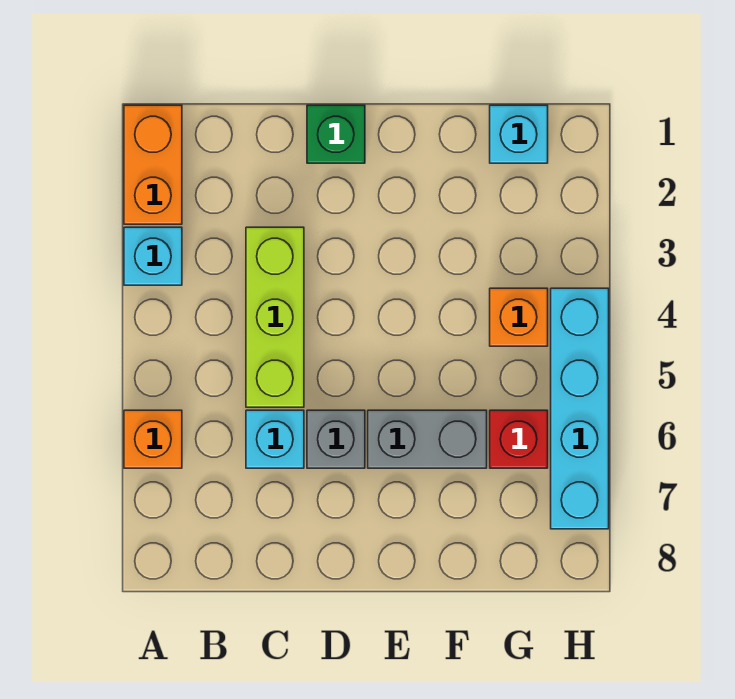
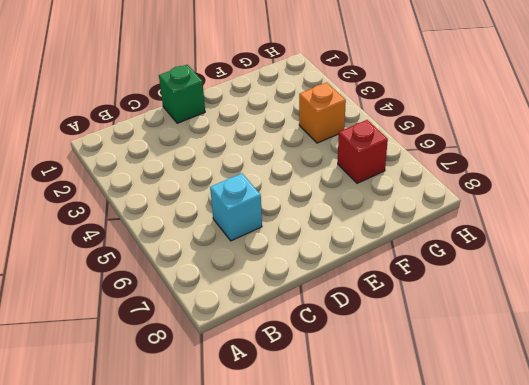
none -> orange 1x2 brick [124,105,182,224]
none -> cyan 1x1 brick [124,227,182,285]
none -> orange 1x1 brick [124,410,182,468]

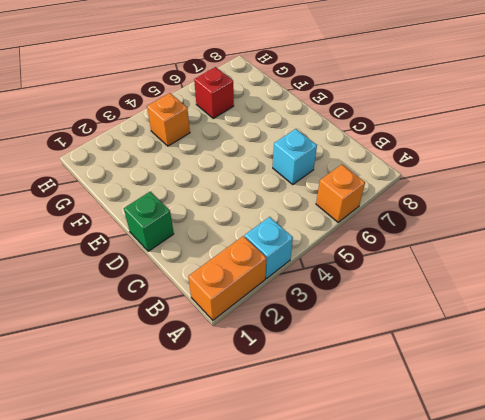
none -> lime 1x3 brick [246,227,304,407]
none -> grey 1x1 brick [307,410,365,468]
none -> grey 1x2 brick [368,410,487,468]

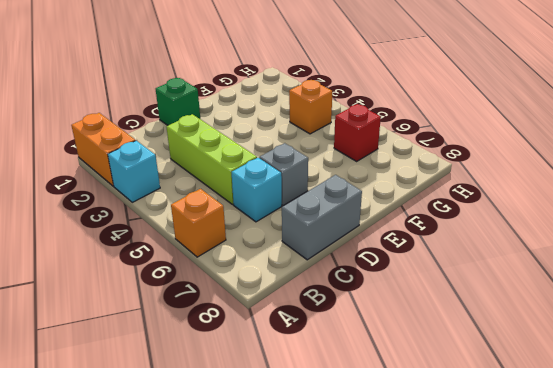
grey 1x2 brick [282,175,362,260] -> grey 1x2 brick moved to [368,410,487,468]
none -> cyan 1x1 brick [490,105,548,163]
none -> cyan 1x4 brick [551,288,609,529]

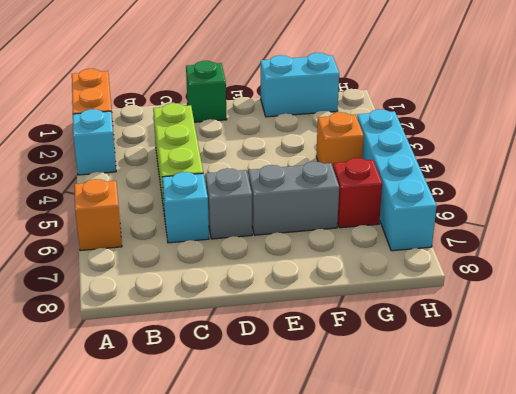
cyan 1x2 brick [261,53,339,117] -> cyan 1x1 brick [490,105,548,163]

